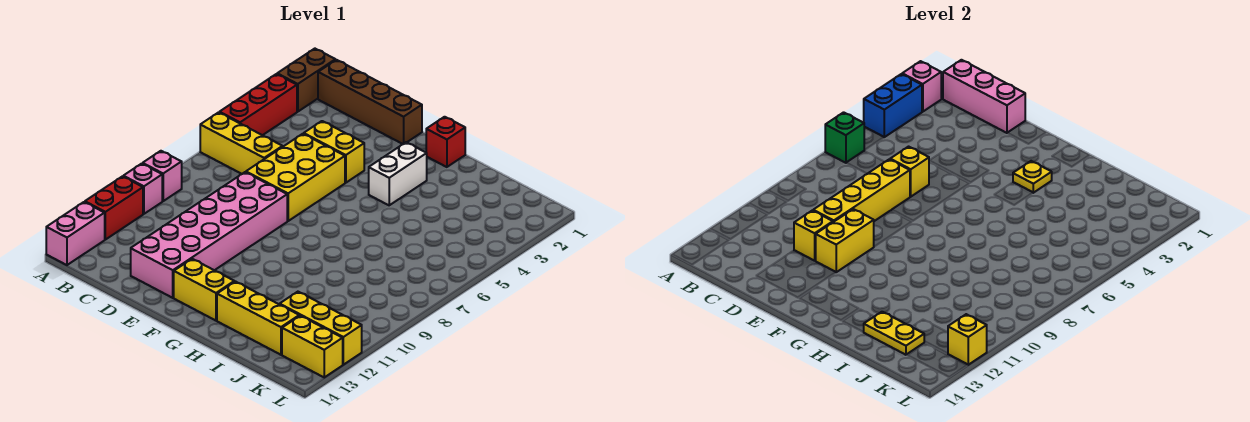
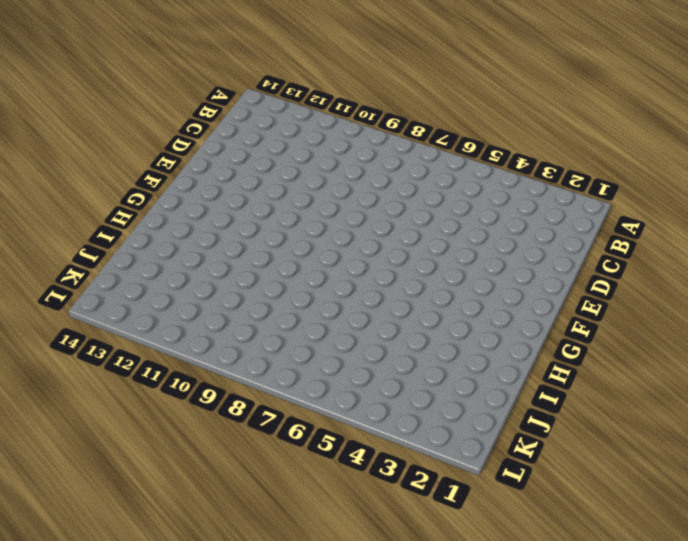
none -> brown 1x2 brick [277,49,335,112]
none -> red 1x3 brick [220,74,297,135]
none -> yellow 1x3 brick [200,112,283,174]

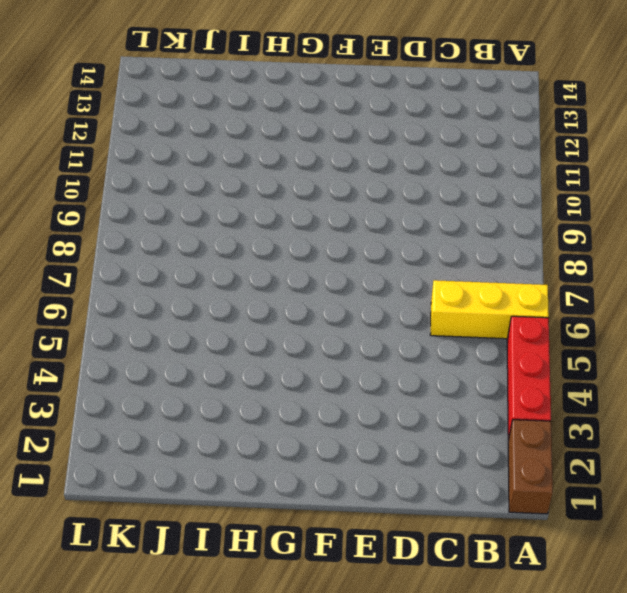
none -> pink 1x1 brick [143,151,182,201]
none -> pink 1x1 brick [123,164,162,214]
none -> red 1x2 brick [85,176,143,240]

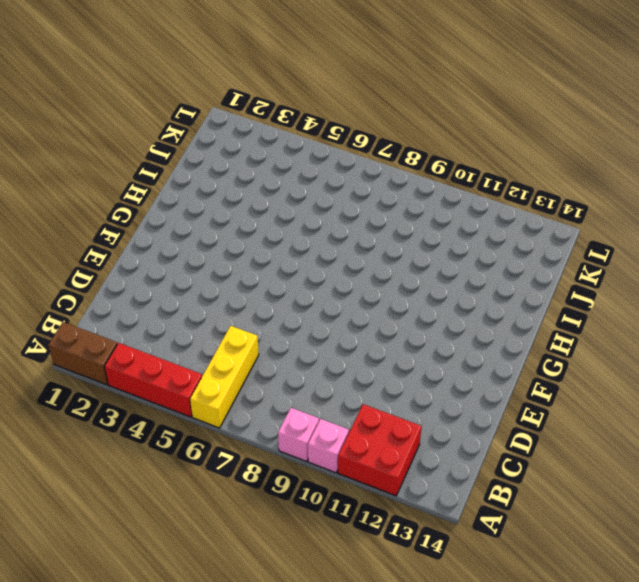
red 2x2 brick [338,404,421,496] -> red 1x2 brick [85,176,143,240]
none -> pink 1x2 brick [46,202,105,265]
none -> brown 1x4 brick [318,60,422,144]
none -> yellow 1x2 brick [304,121,364,183]

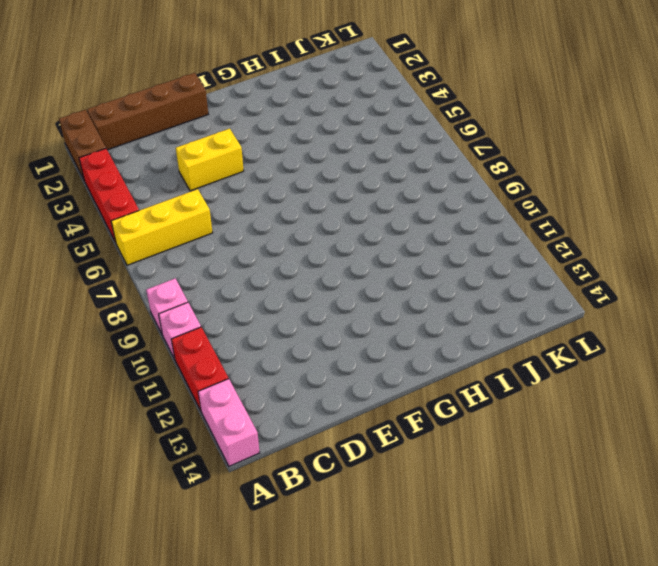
none -> yellow 2x3 brick [246,134,345,221]
none -> pink 2x6 brick [131,172,287,298]
none -> yellow 1x2 brick [174,259,234,321]

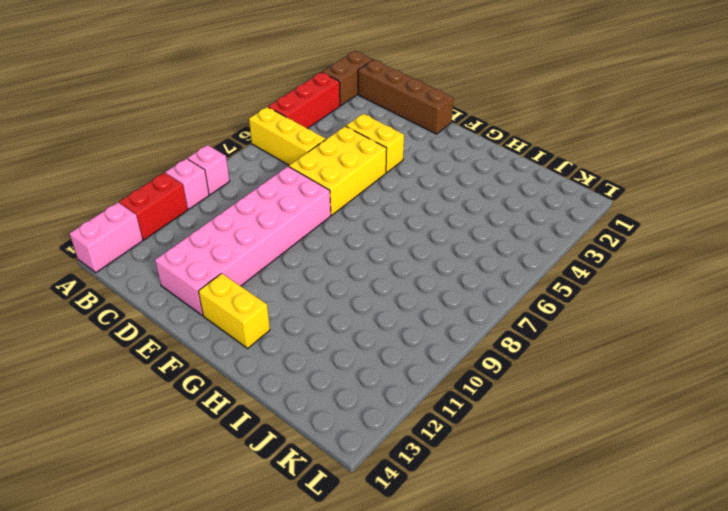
none -> red 1x1 brick [426,117,465,167]
none -> white 1x2 brick [369,142,427,205]
none -> yellow 1x3 brick [217,282,299,355]

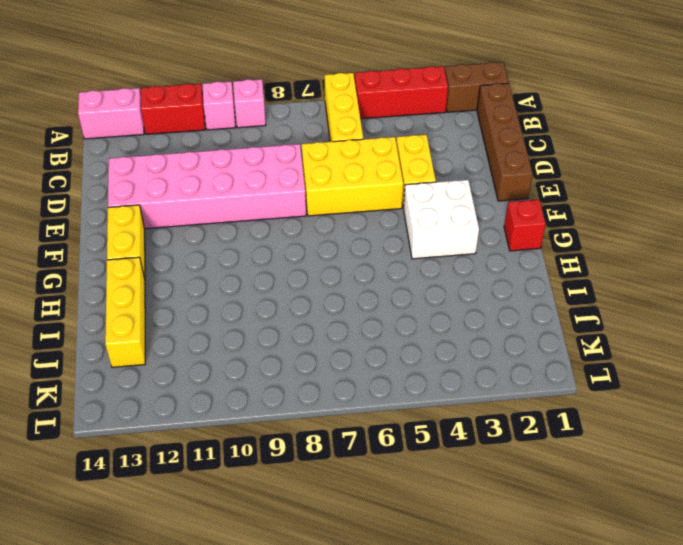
white 2x2 brick [404,180,479,259] -> white 1x2 brick [369,142,427,205]
none -> yellow 1x3 brick [280,292,362,365]
none -> yellow 1x2 brick [282,316,343,377]
none -> pink 1x1 brick [902,61,941,112]

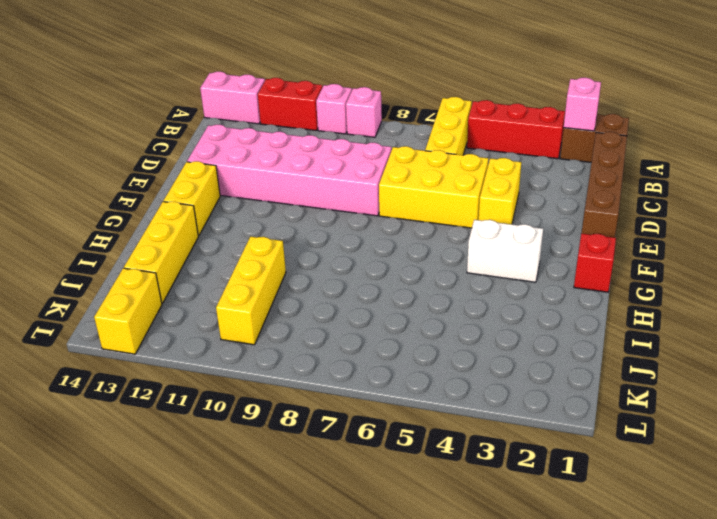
yellow 1x3 brick [216,236,286,345] -> yellow 1x3 brick moved to [280,292,362,365]
none -> blue 1x2 brick [864,74,922,137]
none -> green 1x1 brick [825,112,865,163]
none -> pink 1x3 brick [943,60,1025,133]

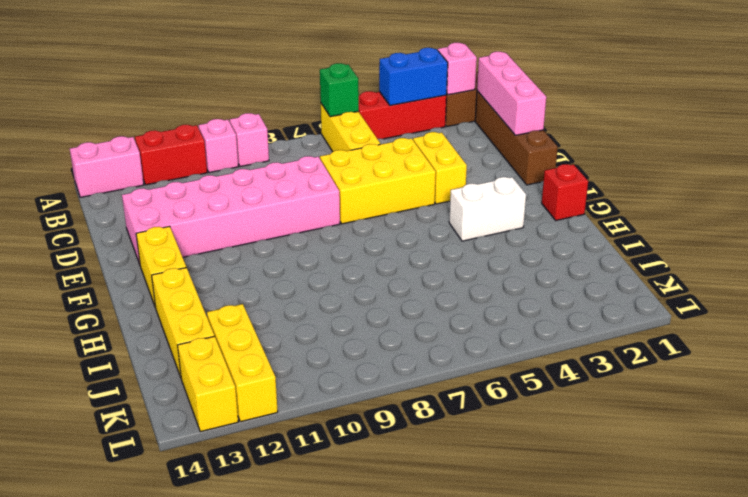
none -> yellow 1x1 brick [890,147,929,197]
none -> yellow 1x4 brick [813,159,910,222]
none -> yellow 1x1 brick [794,210,833,261]

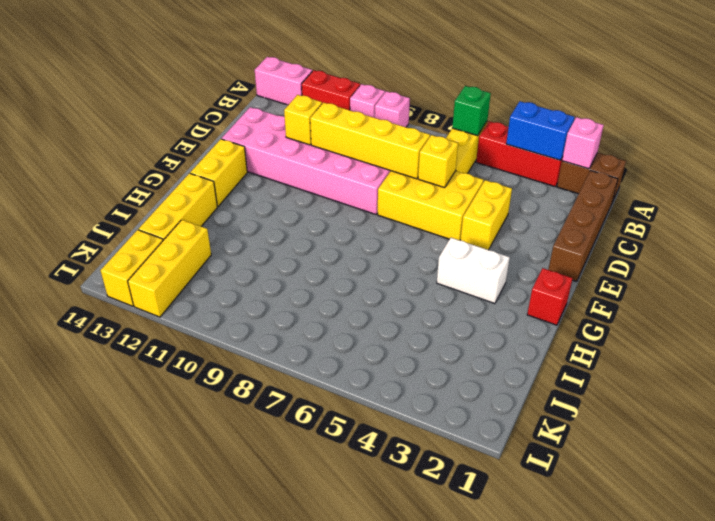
none -> pink 1x3 brick [943,60,1025,133]
none -> yellow 1x2 brick [816,209,874,272]
none -> yellow 1x1 plate [1013,161,1052,193]

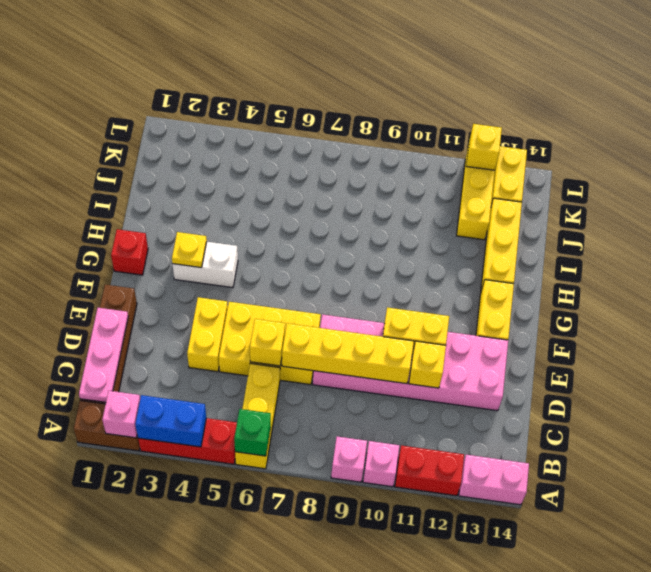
pink 1x3 plate [79,308,128,402] -> pink 1x3 brick [943,60,1025,133]
none -> yellow 1x2 plate [864,312,924,355]

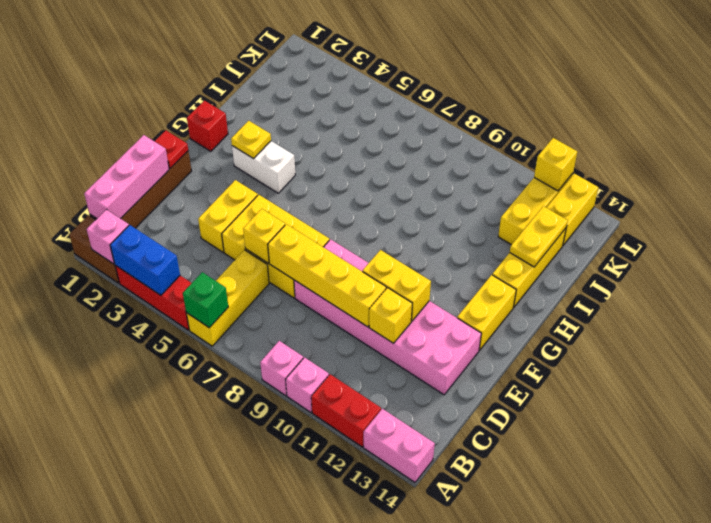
red 1x1 plate [155,131,188,168] -> none

